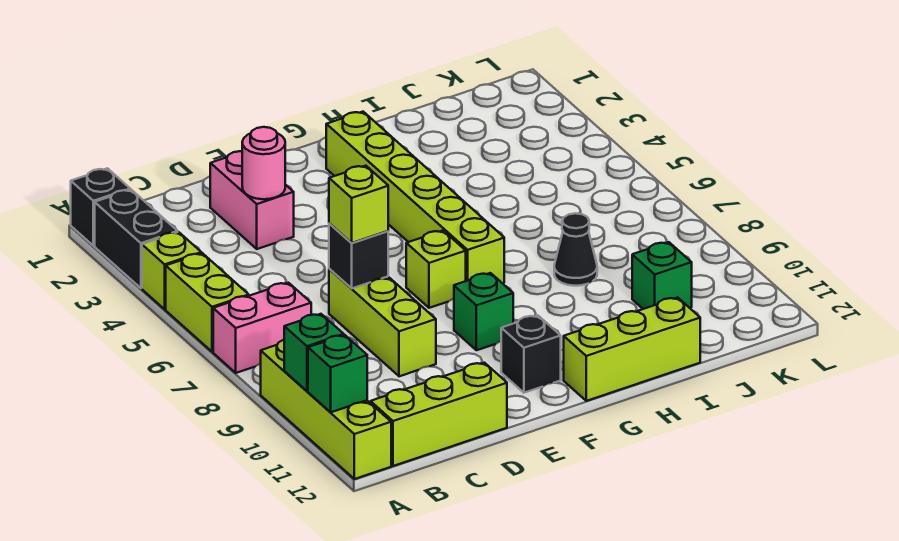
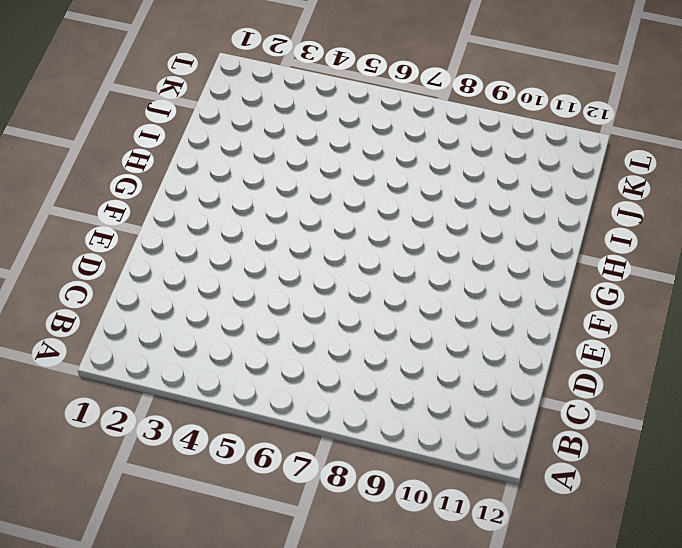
none -> black 1x1 brick [71,168,130,246]
none -> black 1x2 brick [95,190,178,288]
none -> lime 1x1 brick [142,232,201,309]

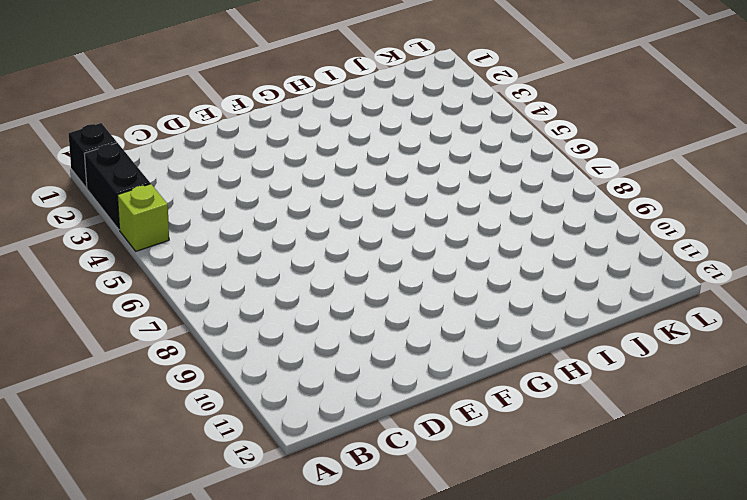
none -> lime 1x2 brick [166,253,249,352]
none -> pink 1x2 brick [213,283,311,373]
none -> lime 1x4 brick [261,340,391,479]

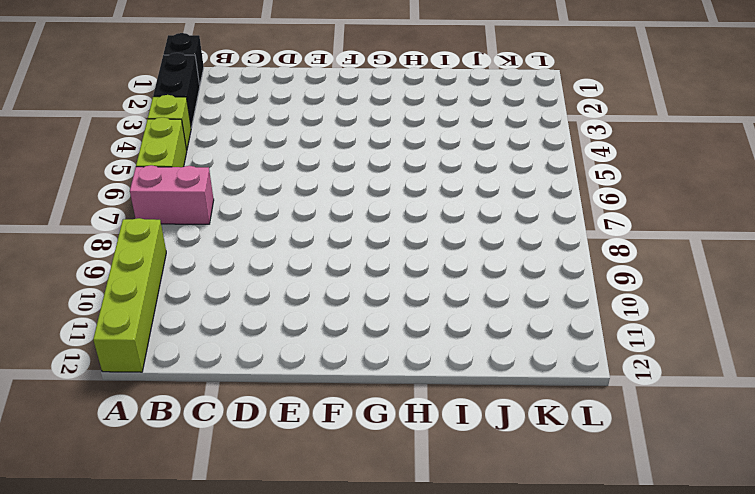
none -> lime 1x3 brick [370,363,507,466]
none -> pink 1x2 brick [210,151,294,249]
none -> lime 1x3 brick [329,269,436,376]

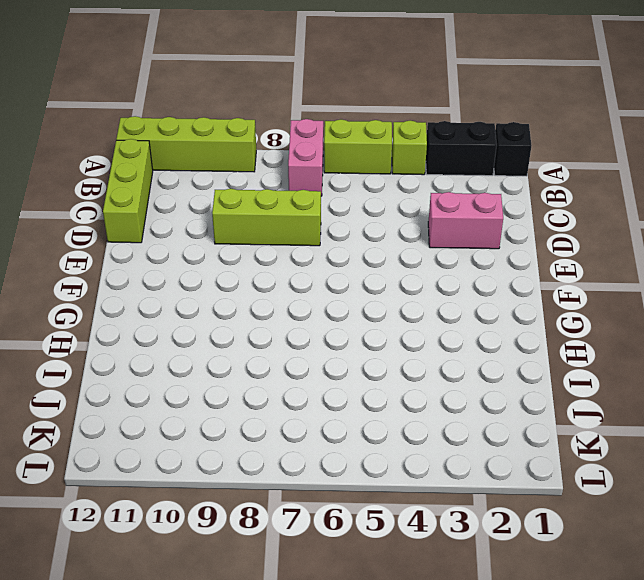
none -> lime 1x1 brick [406,231,466,308]
none -> green 1x1 brick [454,273,513,350]
none -> black 1x1 brick [501,315,561,393]

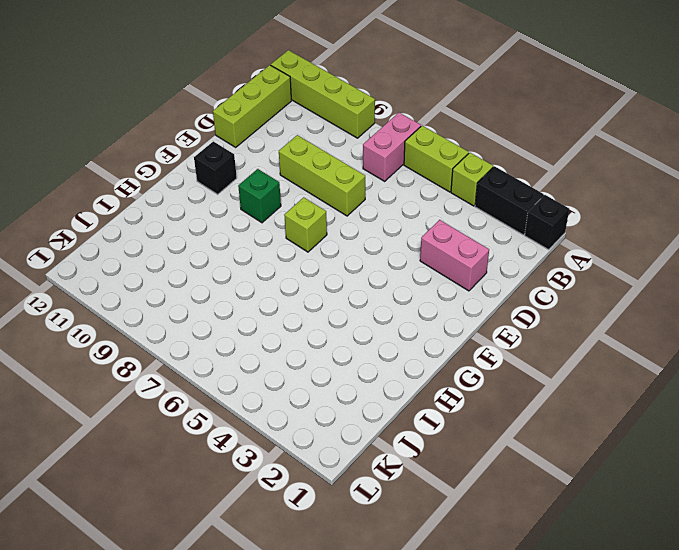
none -> lime 1x6 brick [326,112,504,283]
none -> lime 1x3 brick [564,298,700,401]
none -> black 1x1 cone [554,213,597,286]

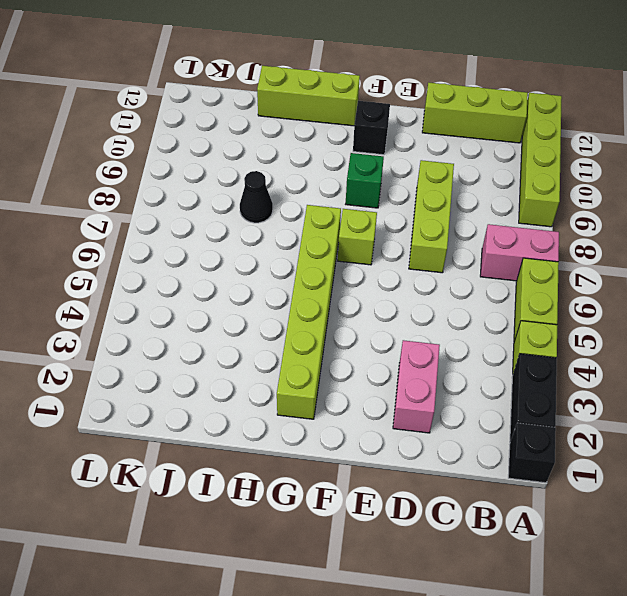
none -> green 1x1 brick [632,242,692,309]
none -> green 1x1 brick [284,314,344,391]
none -> green 1x1 brick [308,335,367,412]

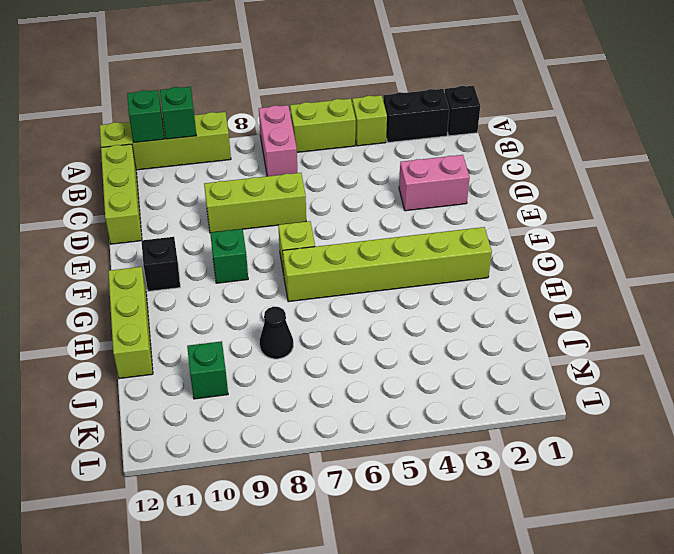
none -> pink 1x1 round brick [242,127,285,199]
none -> black 1x1 brick [329,224,388,288]
none -> lime 1x1 brick [329,166,388,243]

